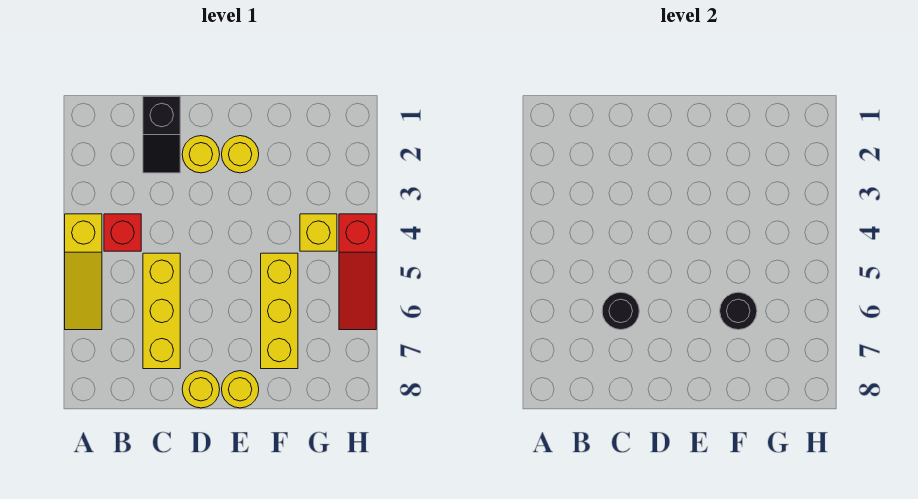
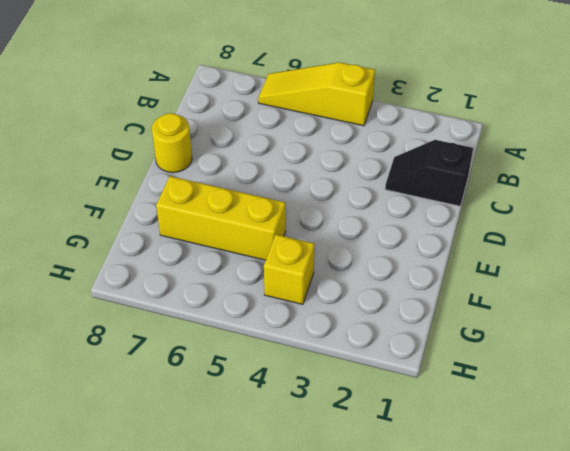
none -> red 1x1 brick [104,214,141,251]
none -> yellow 1x3 brick [143,253,180,369]
none -> yellow 1x1 round brick [182,136,220,173]

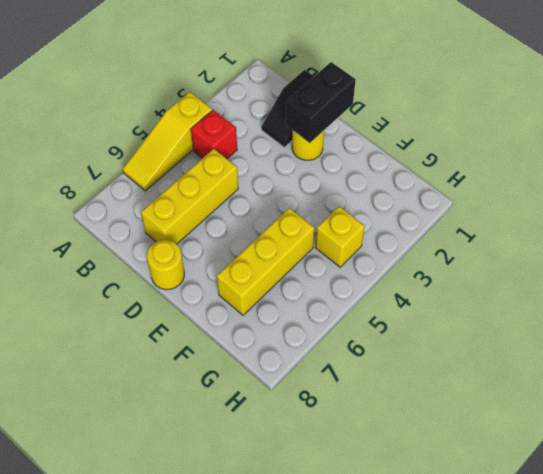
black 1x2 brick [286,62,356,143] -> none
none -> yellow 1x1 round brick [222,136,259,173]
none -> yellow 1x1 round brick [222,371,259,408]
none -> red 1x3 slope [339,214,376,330]

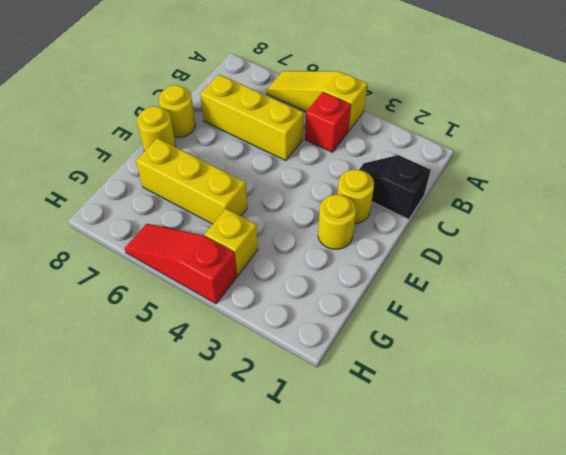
none -> black 1x1 round brick [602,292,639,330]
none -> black 1x1 round brick [720,292,757,330]

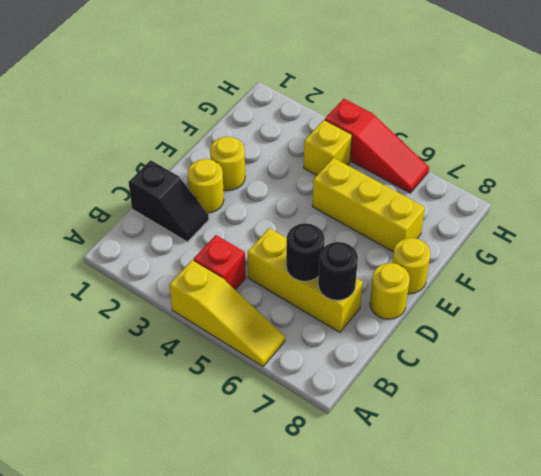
black 1x1 round brick [318,242,358,300] -> black 1x1 round brick moved to [720,292,757,330]

